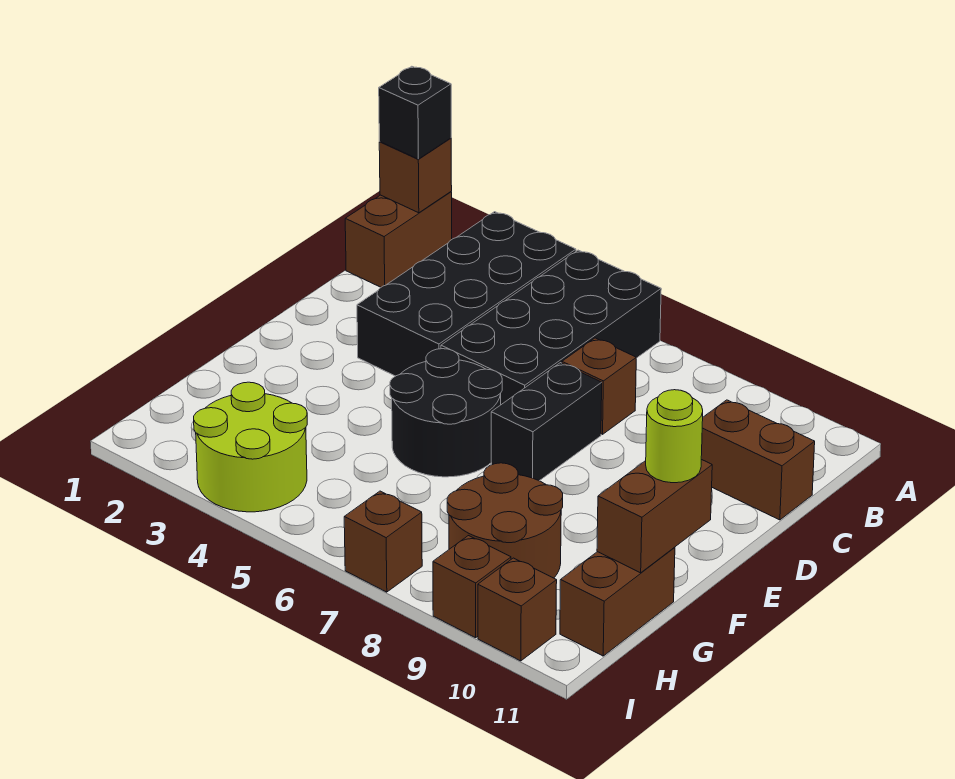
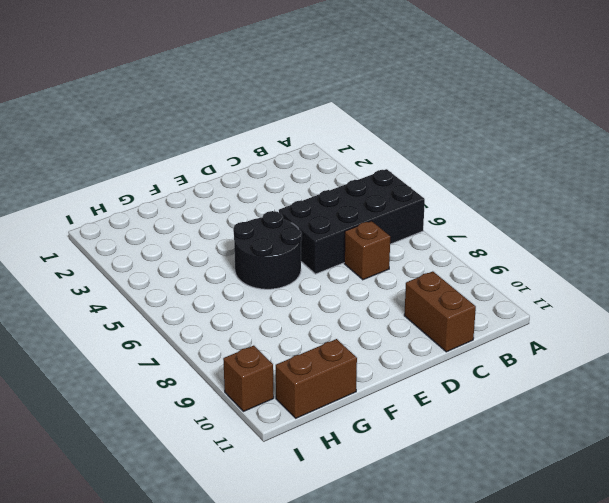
none -> brown 1x2 brick [345,192,452,287]
none -> black 2x4 brick [357,212,576,376]
none -> black 1x2 brick [491,363,602,481]

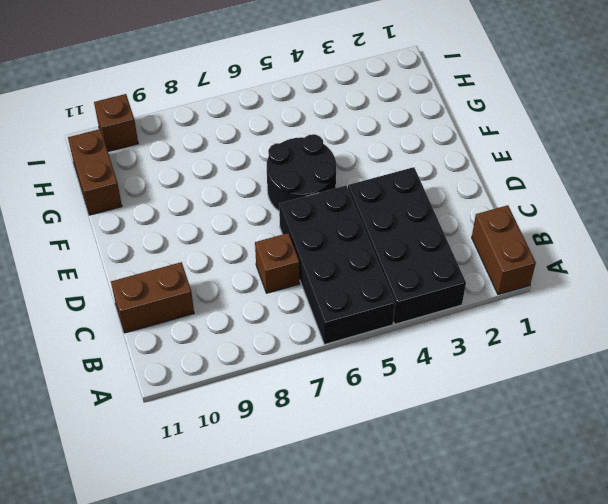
none -> black 1x2 brick [491,363,602,481]
none -> brown 2x2 round brick [447,463,563,578]
none -> lime 2x2 round brick [194,382,307,512]

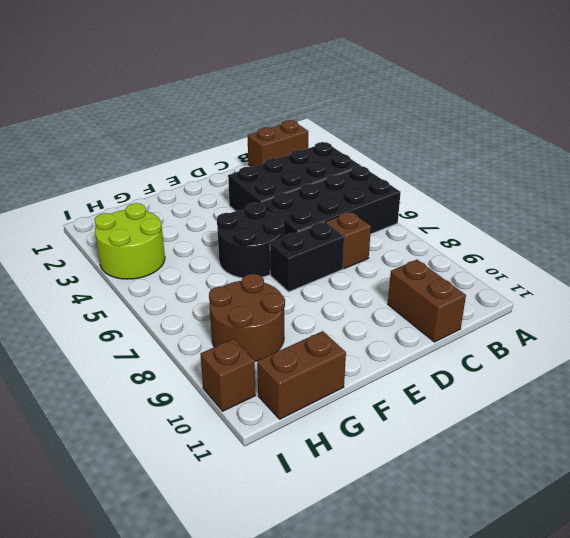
none -> brown 1x1 brick [344,491,422,592]
none -> brown 1x1 brick [433,536,511,638]
none -> brown 1x1 brick [379,138,452,213]

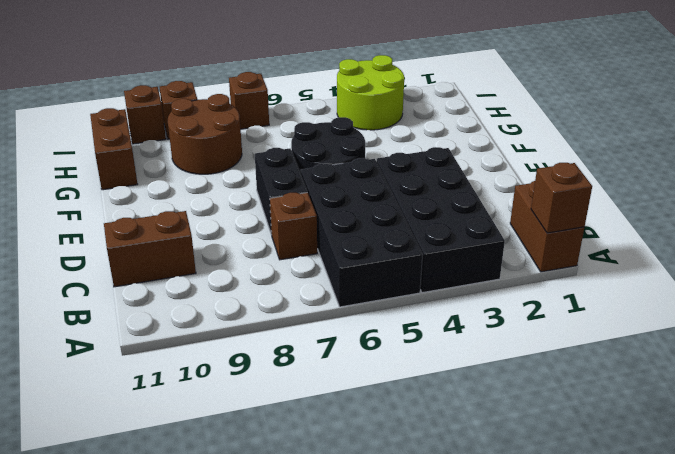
none -> brown 1x2 brick [597,459,712,573]
none -> black 1x1 brick [379,66,451,159]
none -> lime 1x1 round brick [646,390,703,483]

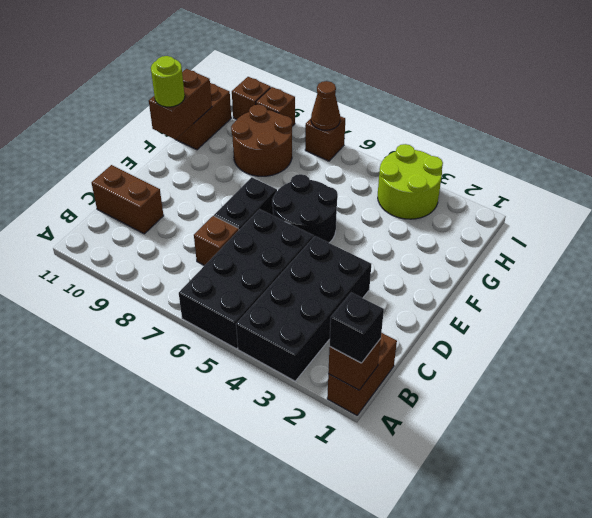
brown 1x1 cone [311,81,340,130] -> none

